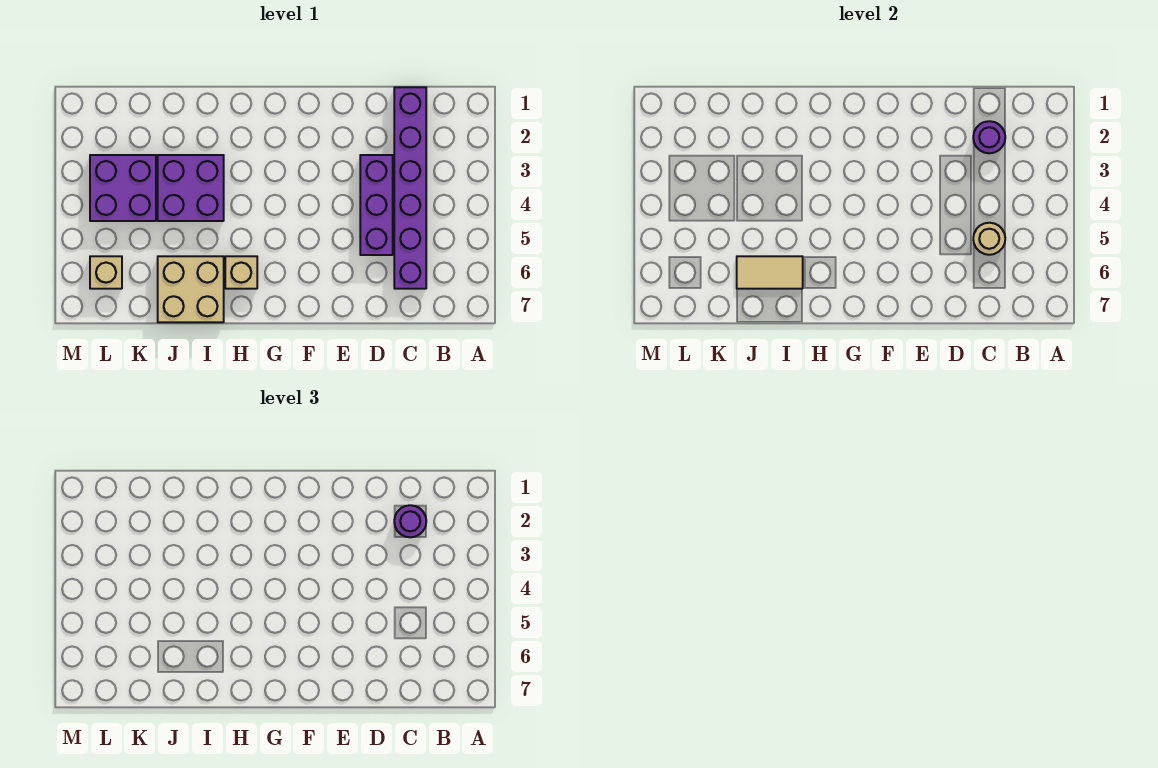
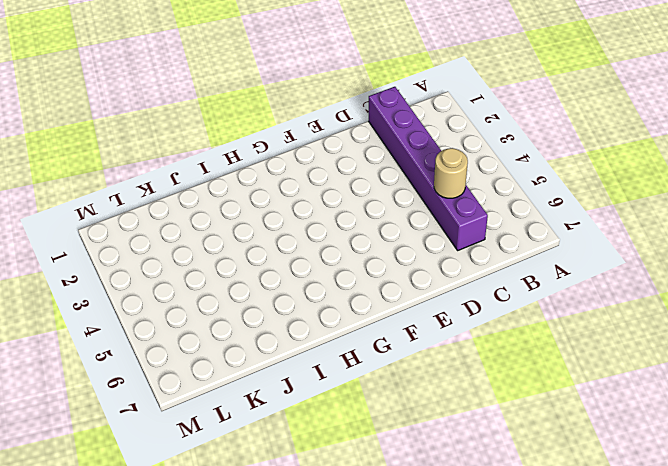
none -> purple 1x3 brick [360,155,393,255]
none -> tan 1x1 brick [225,256,257,289]

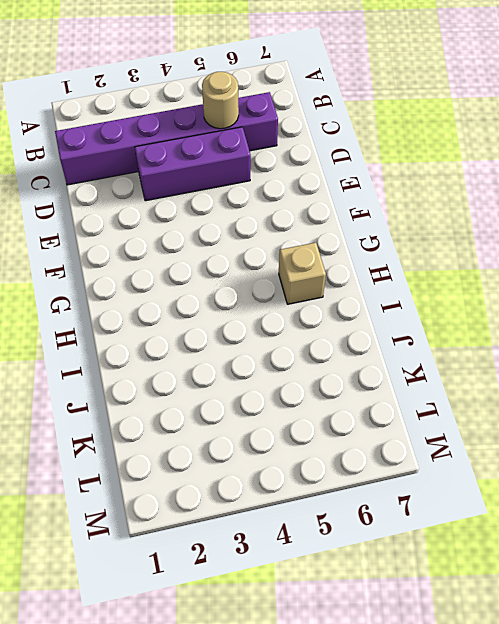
none -> purple 2x2 brick [158,155,224,221]
none -> tan 2x2 brick [158,256,224,322]

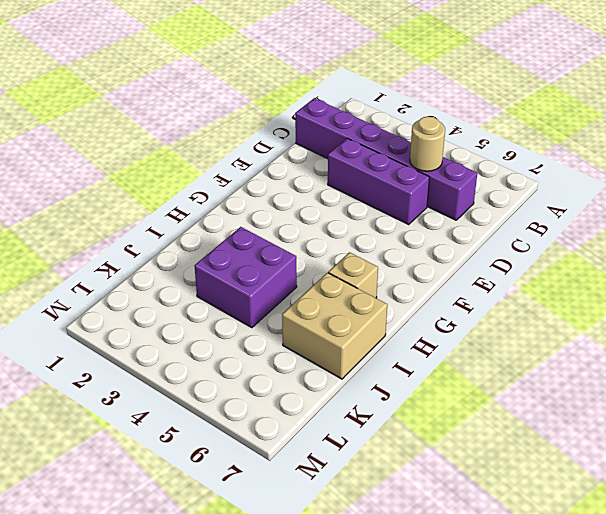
none -> purple 2x2 brick [90,155,156,221]
none -> tan 1x1 brick [90,256,122,289]

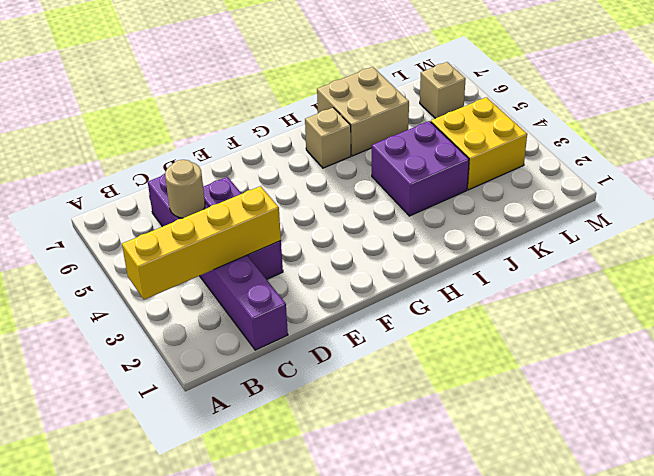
yellow 1x4 brick [122,186,281,300] -> none
yellow 2x2 brick [431,97,527,190] -> purple 2x2 brick [90,155,156,221]
none -> purple 1x1 round brick [973,121,1005,153]
none -> tan 1x2 tile [737,256,803,289]

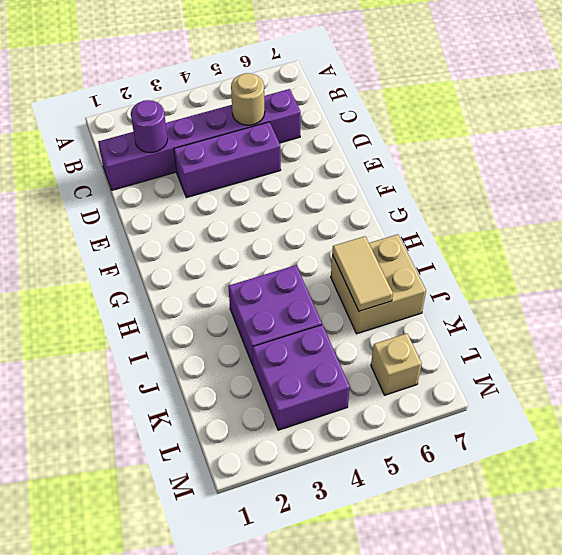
none -> tan 1x1 brick [225,256,257,289]
none -> purple 1x1 round brick [394,505,426,537]

